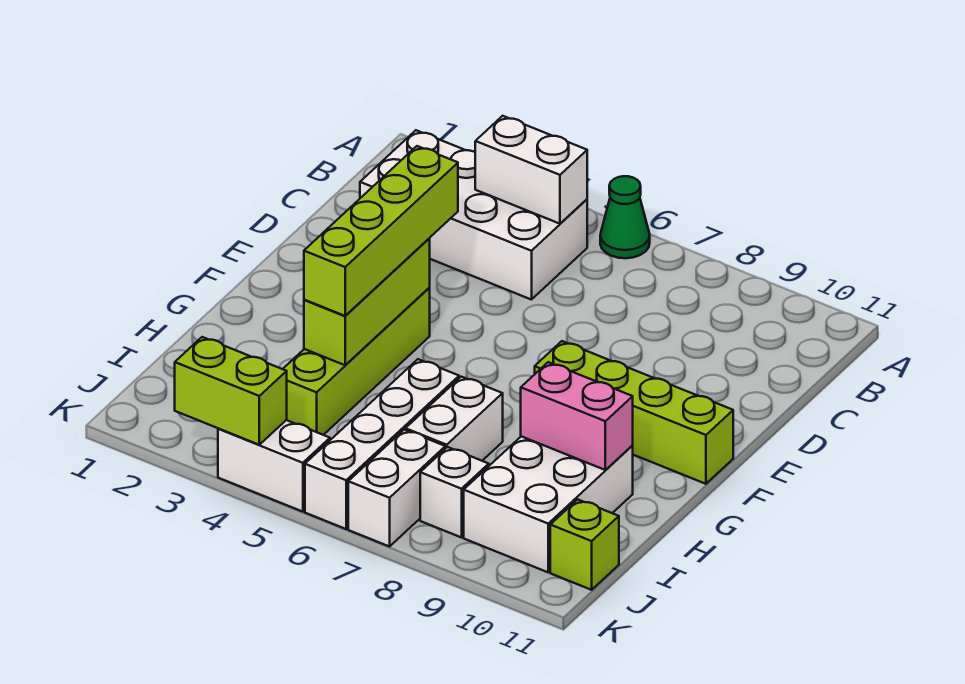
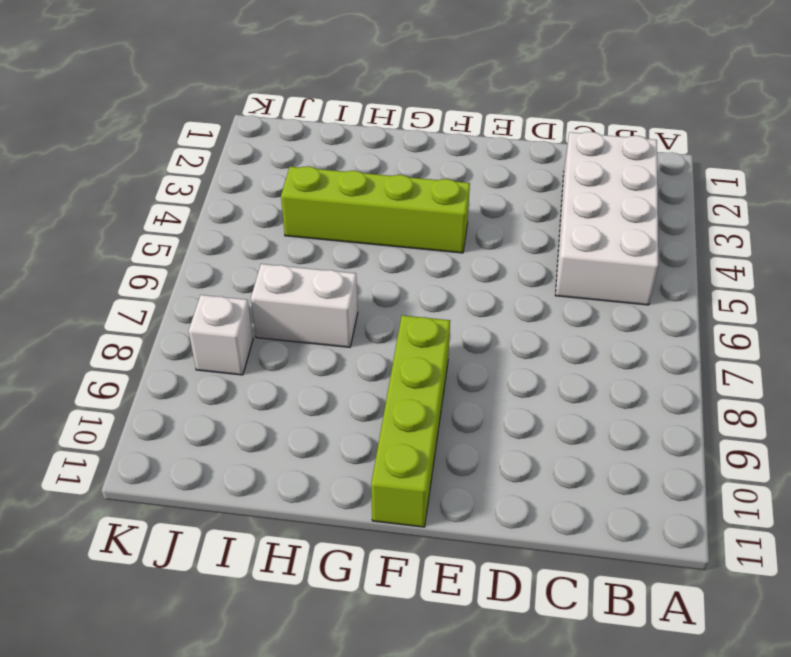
none -> green 1x1 cone [600,176,650,258]
none -> white 1x4 brick [305,359,459,529]
none -> white 2x3 brick [464,436,633,572]

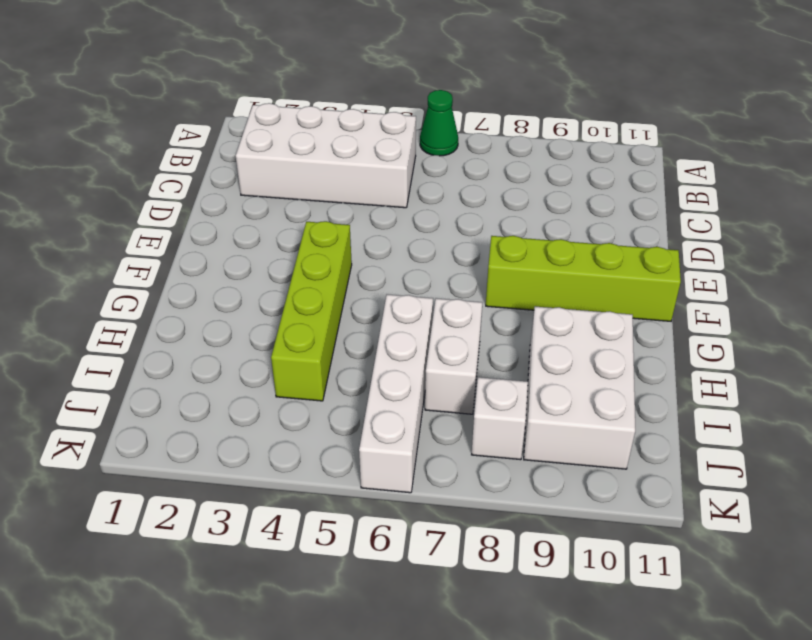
none -> white 1x2 brick [348,430,445,547]
none -> lime 1x1 brick [550,499,619,590]
none -> white 1x2 brick [218,420,330,512]

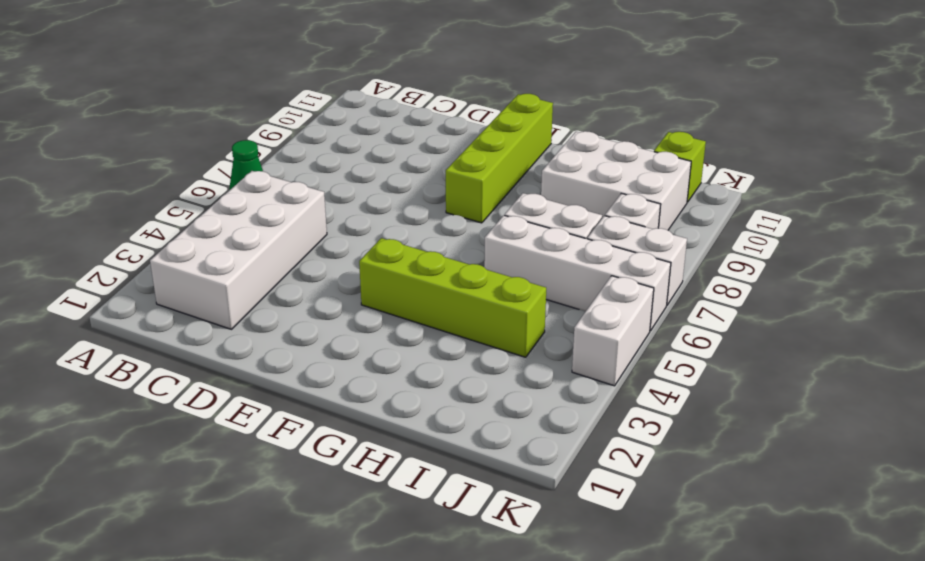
none -> white 1x2 brick [475,116,587,224]
none -> lime 1x3 brick [304,239,430,365]
none -> pink 1x2 brick [521,362,633,470]

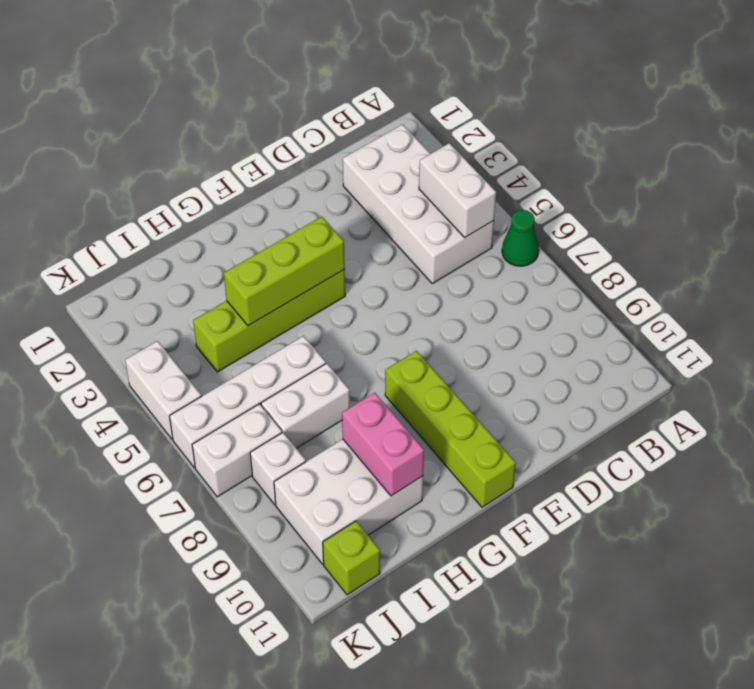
none -> lime 1x2 brick [175,337,287,445]
none -> lime 1x4 brick [304,146,458,316]

